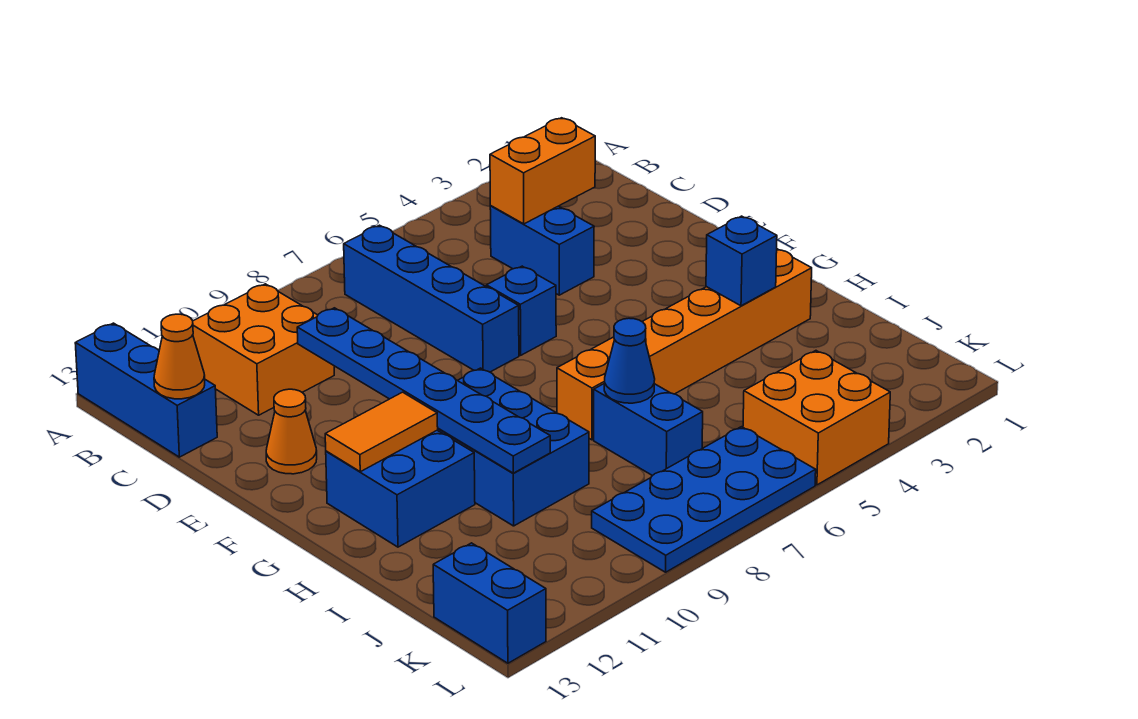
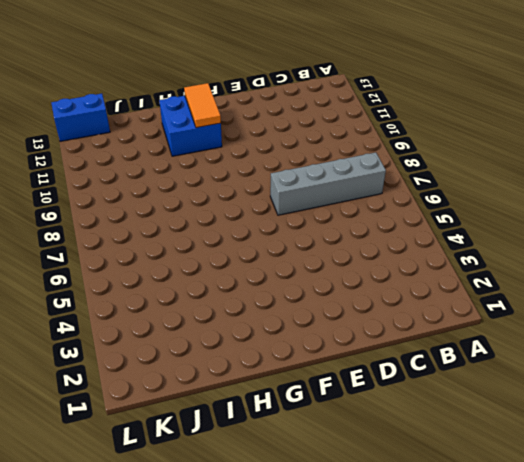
grey 1x4 brick [270,152,386,215] -> blue 1x4 brick [344,225,519,372]
none -> blue 1x3 brick [75,323,217,457]
none -> orange 2x2 brick [193,284,334,415]
none -> blue 1x2 brick [490,206,594,295]

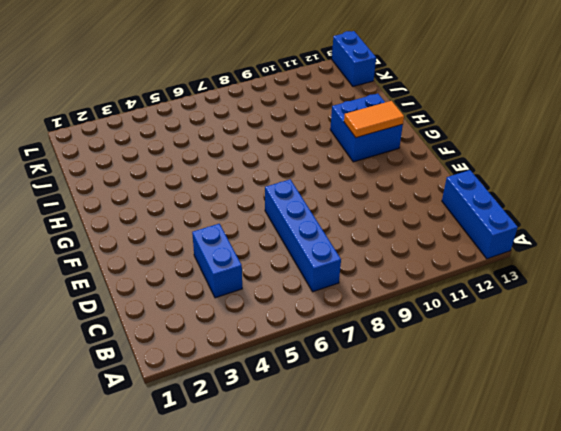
none -> orange 2x2 brick [193,284,334,415]
none -> blue 1x1 brick [486,266,556,355]
none -> orange 1x1 cone [266,389,317,474]

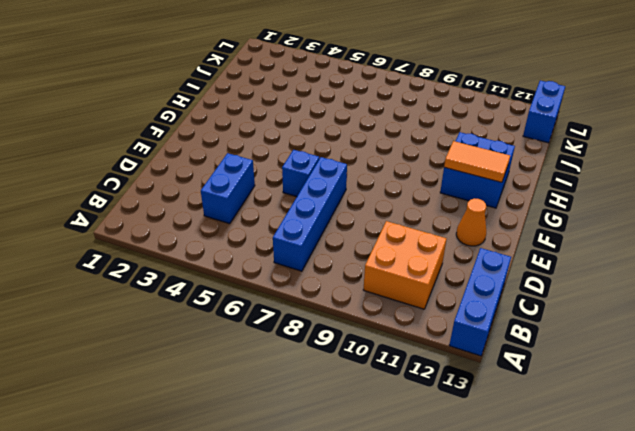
none -> blue 2x3 brick [437,368,589,526]
none -> orange 1x6 brick [557,249,812,440]
none -> blue 1x2 brick [594,383,703,476]

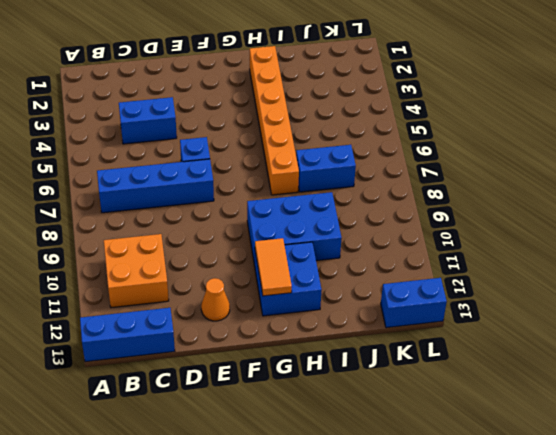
none -> orange 2x2 brick [743,351,890,485]
none -> blue 2x4 plate [592,427,816,572]
none -> orange 1x2 brick [490,118,595,224]

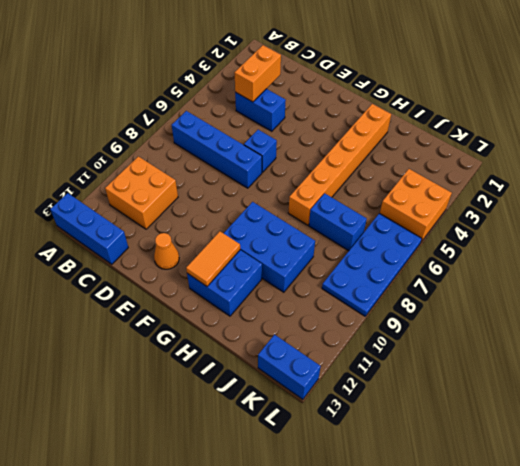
none -> orange 1x1 cone [154,314,205,399]
none -> blue 1x6 plate [297,308,550,473]
none -> blue 1x1 brick [706,216,777,306]

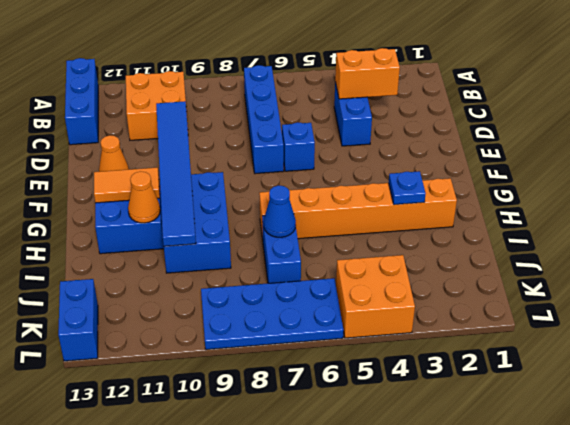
blue 1x6 tile [156,101,196,246] -> blue 1x6 plate [297,308,550,473]
blue 1x1 plate [389,171,426,205] -> blue 1x1 brick [706,216,777,306]
orange 1x1 cone [128,172,160,223] -> orange 1x1 cone moved to [154,314,205,399]

